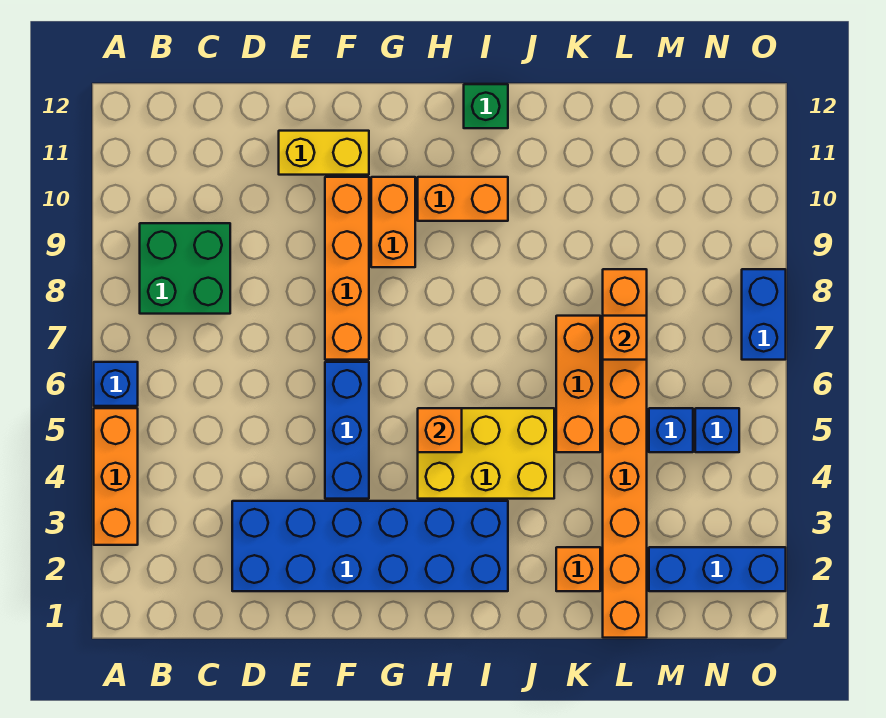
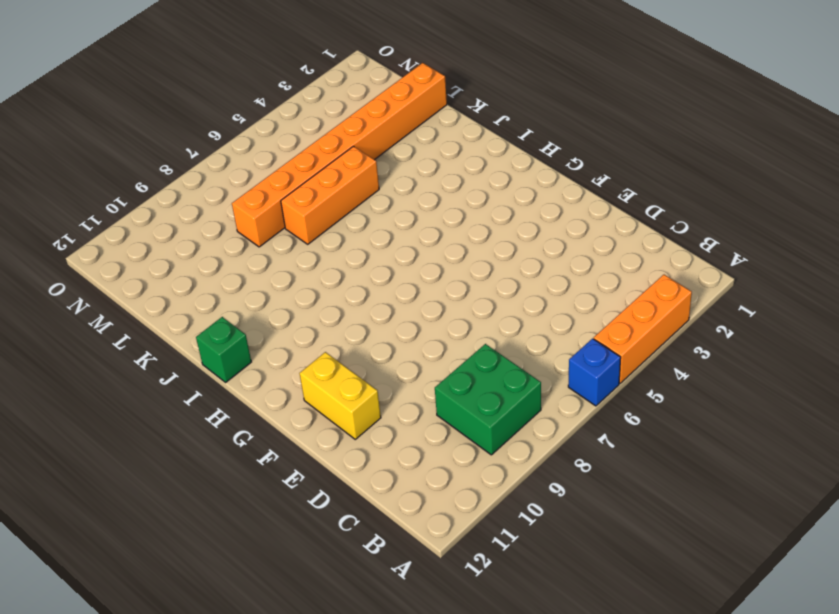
none -> blue 2x6 brick [232,501,508,591]
none -> blue 1x3 brick [325,362,369,499]
none -> orange 1x4 brick [325,177,369,360]

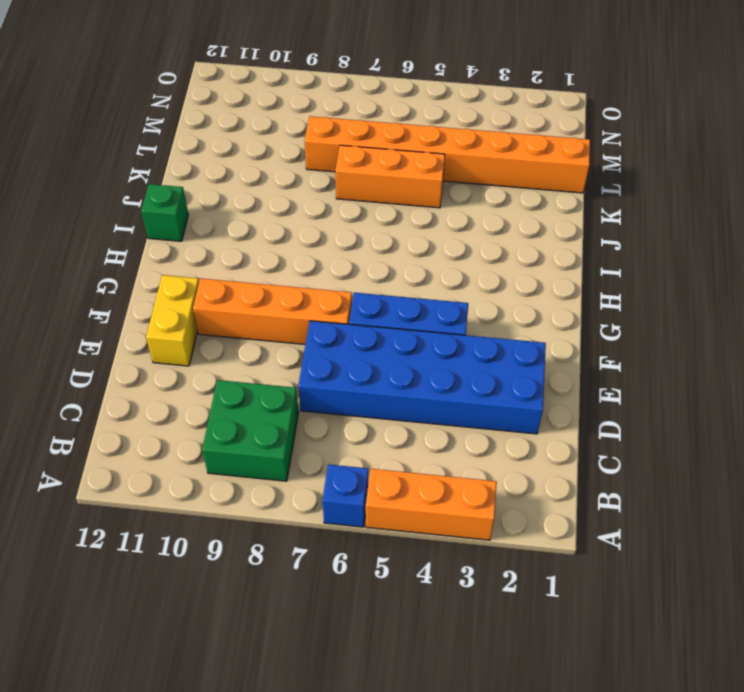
blue 2x6 brick [298,321,546,434] -> blue 2x6 brick turned to [232,501,508,591]
none -> orange 1x2 brick [371,177,415,267]
none -> yellow 2x3 brick [418,408,554,499]
none -> orange 1x2 brick [418,177,508,221]

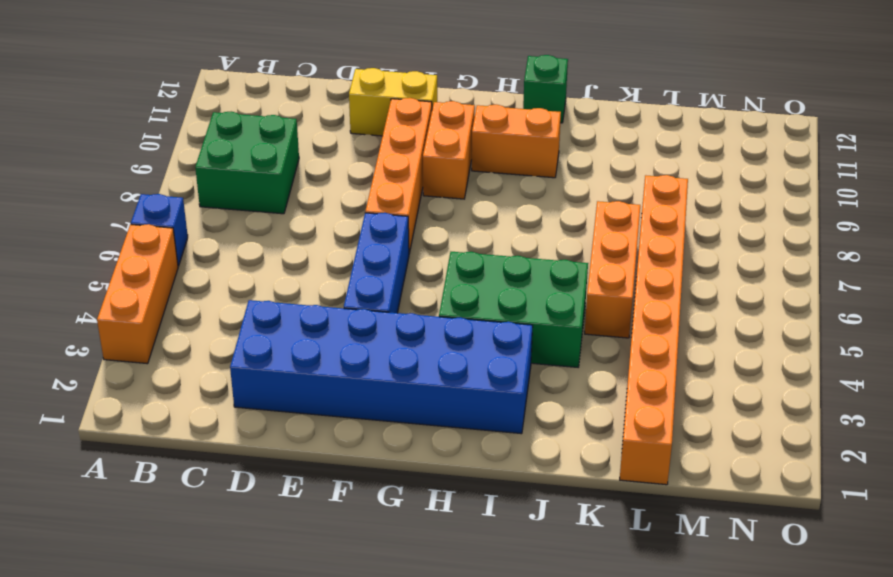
green 2x3 brick [439,252,588,367] -> yellow 2x3 brick [418,408,554,499]
none -> orange 1x1 brick [556,547,600,591]
none -> blue 1x3 brick [649,547,786,591]
none -> blue 1x1 brick [649,408,693,452]

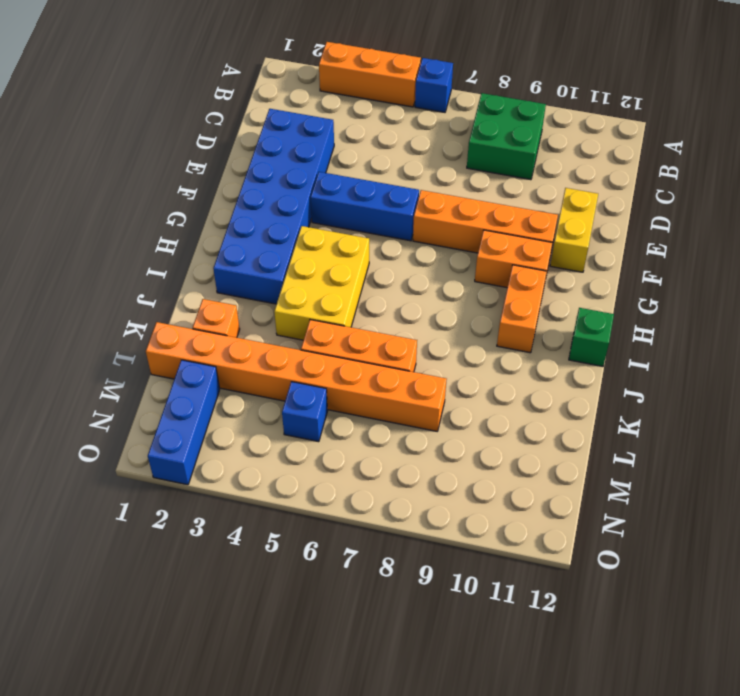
none -> blue 1x1 brick [695,408,739,452]
none -> blue 1x2 brick [742,269,786,360]
none -> orange 1x1 brick [418,408,462,452]

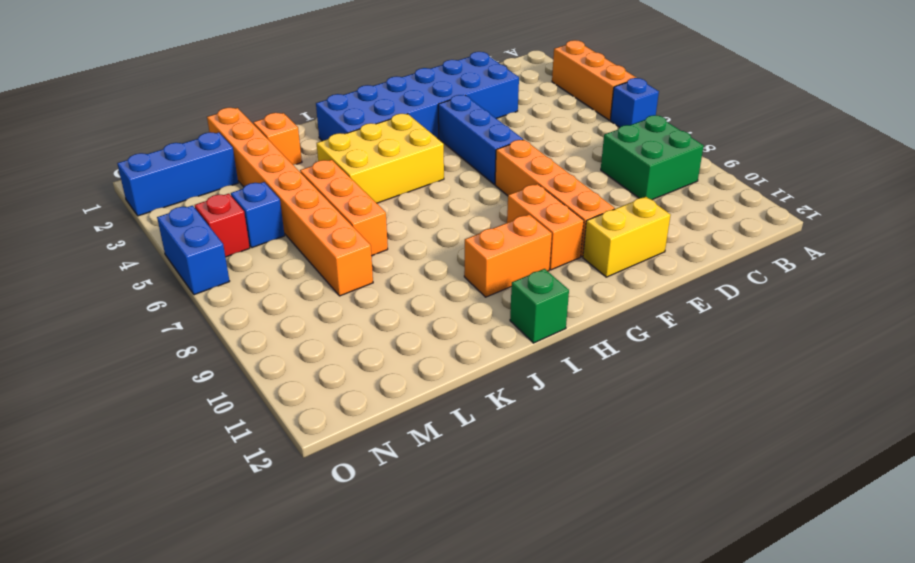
red 1x1 brick [195,194,250,257] -> blue 1x1 brick [695,408,739,452]
blue 1x2 brick [157,206,230,295] -> blue 1x2 brick moved to [742,269,786,360]
none -> orange 1x1 brick [418,408,462,452]
none -> orange 1x1 brick [603,316,647,360]

